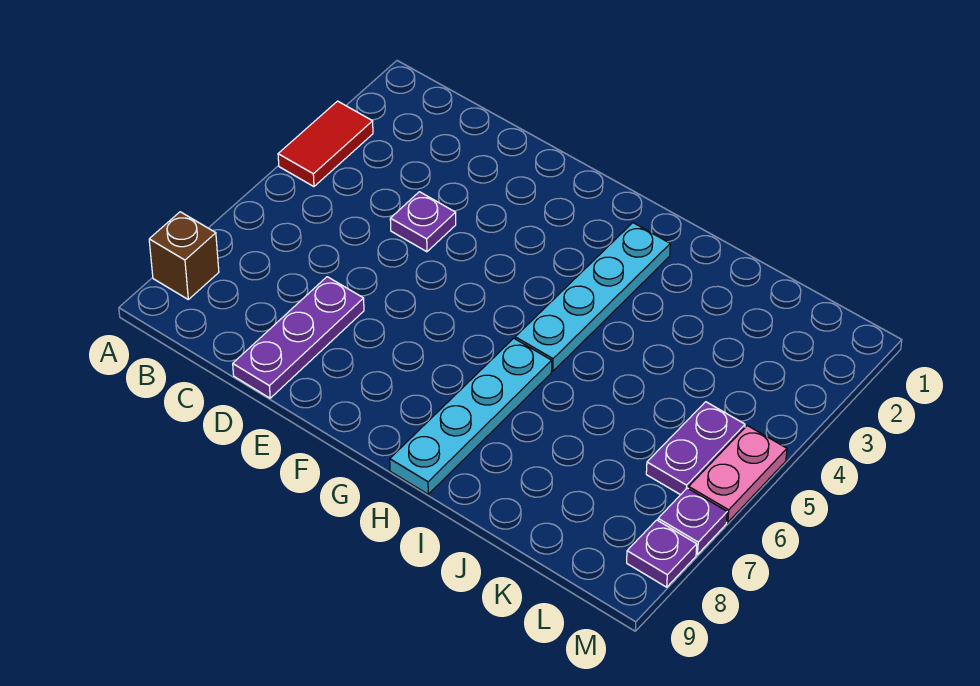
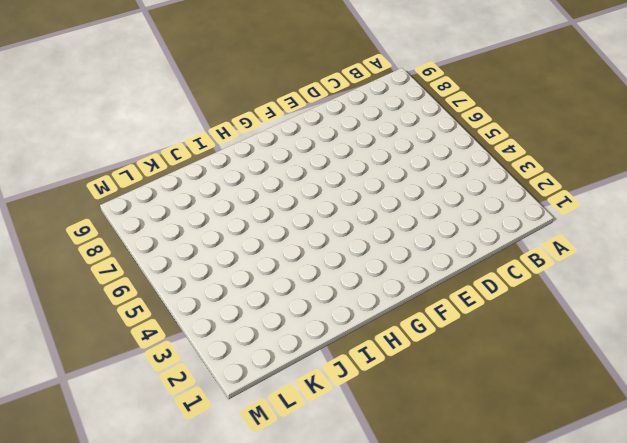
none -> red 1x2 tile [278,101,373,187]
none -> brown 1x1 brick [149,212,219,299]

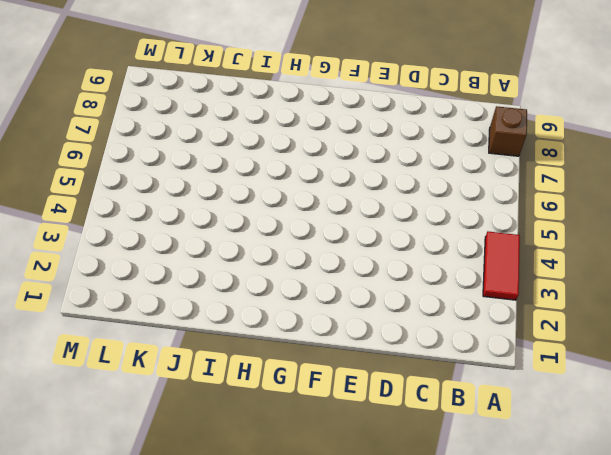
none -> purple 1x1 plate [390,192,456,252]
none -> purple 1x3 plate [233,277,364,398]

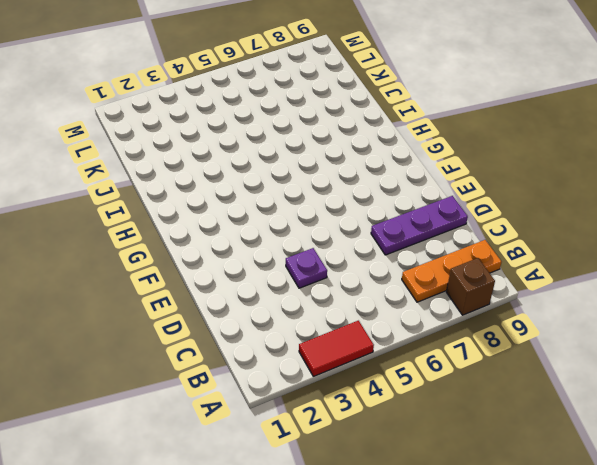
orange 1x3 plate [402,240,501,302] -> none
none -> cyan 1x4 plate [515,223,670,371]
none -> cyan 1x4 plate [390,338,552,494]

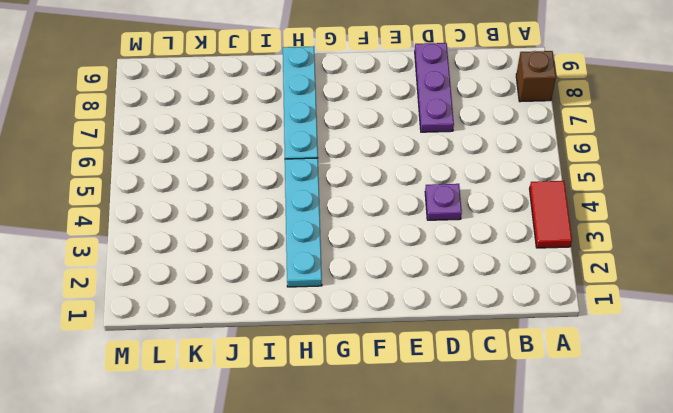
none -> purple 1x2 plate [646,402,745,495]
none -> pink 1x2 plate [689,426,787,522]

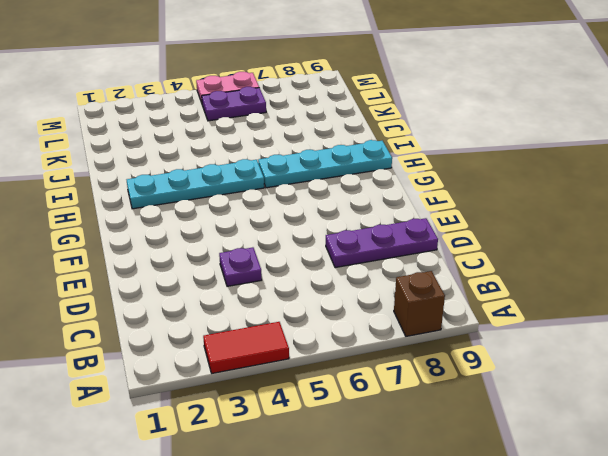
none -> purple 1x1 plate [658,488,727,555]
none -> purple 1x1 plate [627,520,697,587]

